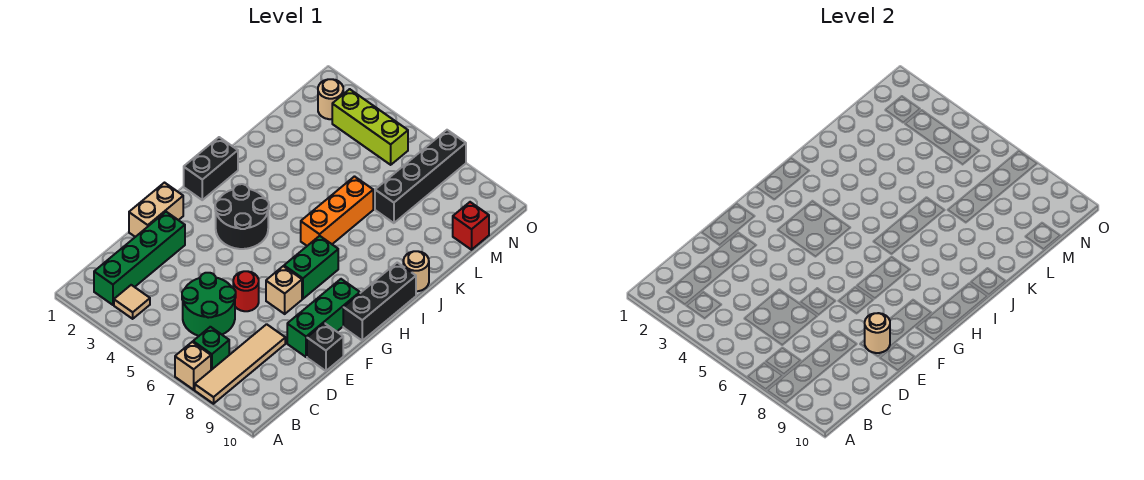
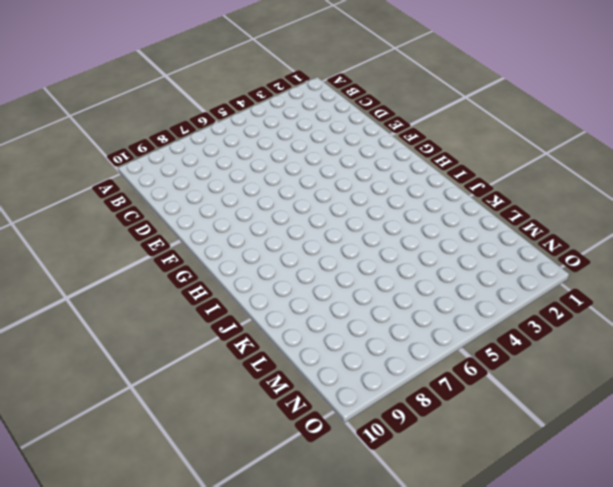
none -> tan 1x1 brick [175,342,211,390]
none -> tan 1x4 tile [195,324,285,404]
none -> green 1x4 brick [94,212,185,305]

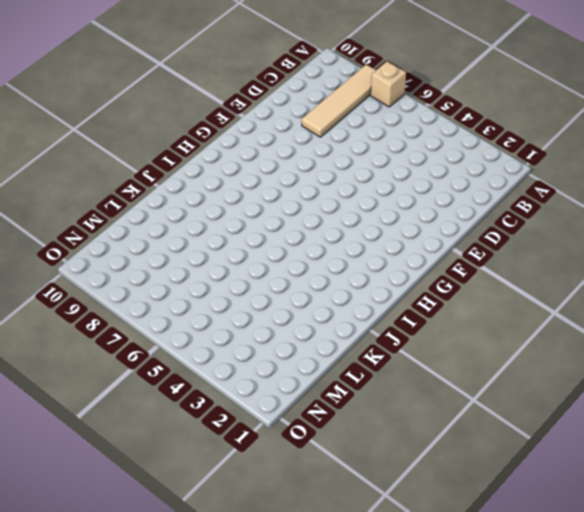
none -> green 1x4 brick [94,212,185,305]
none -> tan 1x1 tile [114,285,150,319]
none -> green 1x1 brick [193,327,229,370]

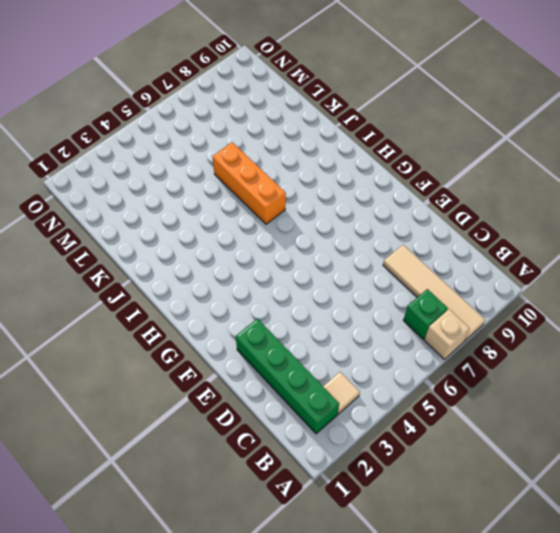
none -> green 2x2 round brick [182,273,236,336]
none -> tan 1x2 brick [129,183,183,237]
none -> red 1x1 round brick [233,271,259,311]

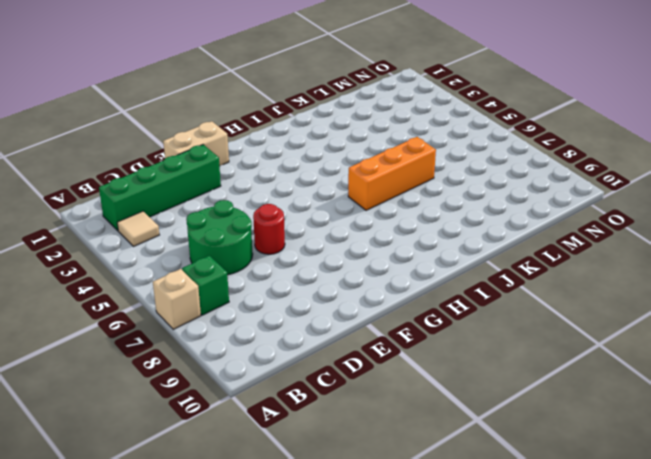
none -> tan 1x4 tile [195,324,285,404]
none -> green 1x3 brick [287,279,360,357]
none -> black 1x1 brick [307,323,343,371]

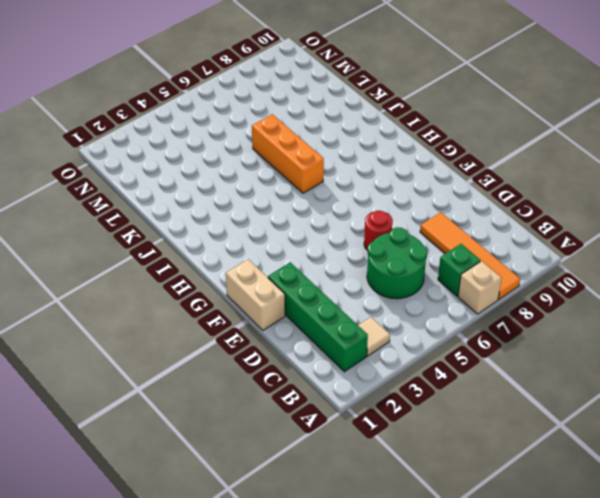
orange 1x4 tile [420,212,520,299] -> tan 1x4 tile [195,324,285,404]
none -> green 1x3 brick [287,279,360,357]
none -> black 1x1 brick [307,323,343,371]
none -> tan 1x1 brick [266,266,302,314]

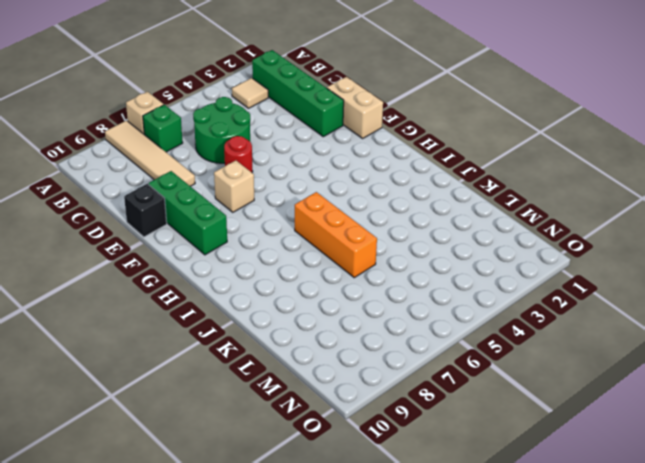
none -> black 2x2 round brick [215,184,269,249]
none -> green 1x2 brick [284,236,338,299]
none -> black 1x3 brick [343,263,416,340]

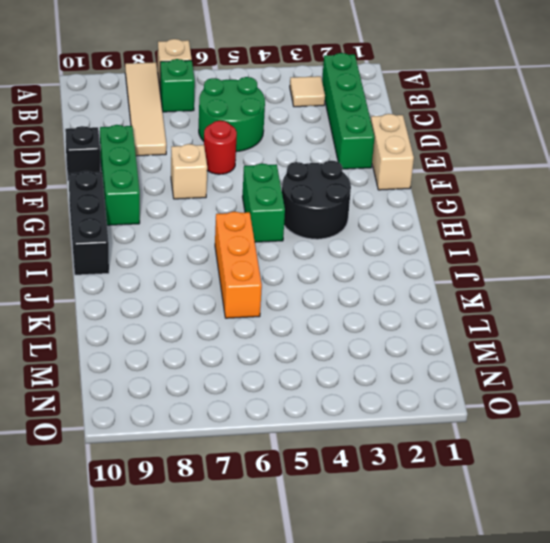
green 1x2 brick [243,164,285,242] -> green 1x2 brick moved to [284,236,338,299]
none -> black 1x2 brick [184,137,238,200]
none -> tan 1x1 round brick [403,251,429,291]
none -> black 1x4 brick [375,130,466,223]

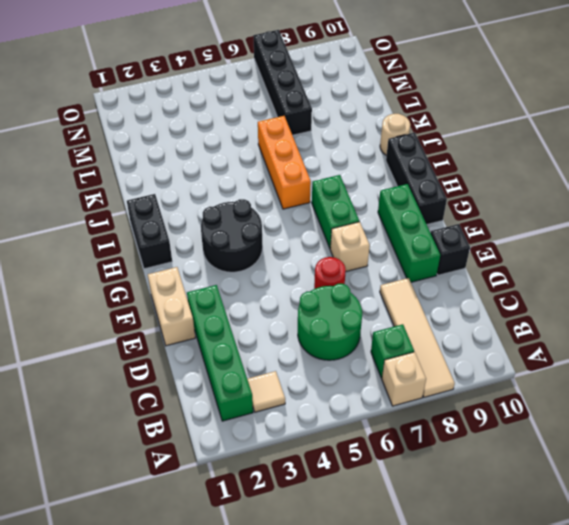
none -> red 1x1 brick [453,202,489,250]
none -> tan 1x1 round brick [318,79,343,119]
none -> lime 1x3 brick [332,89,408,165]

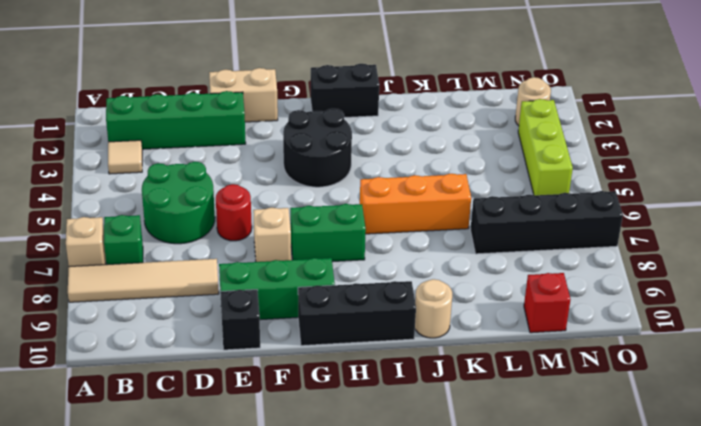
none -> tan 1x1 round brick [865,313,890,353]

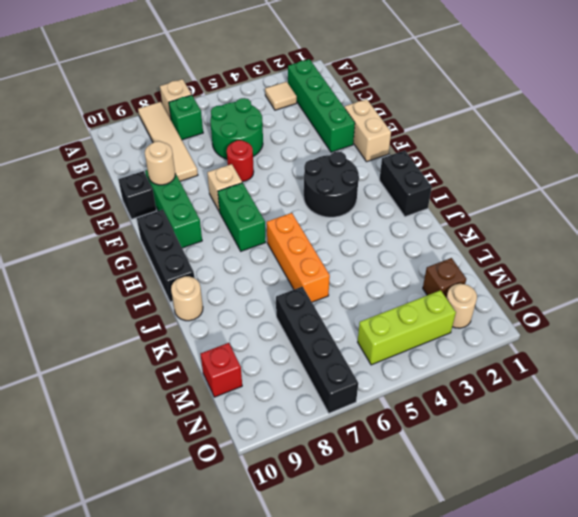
brown 1x1 brick [423,258,466,298] -> none

